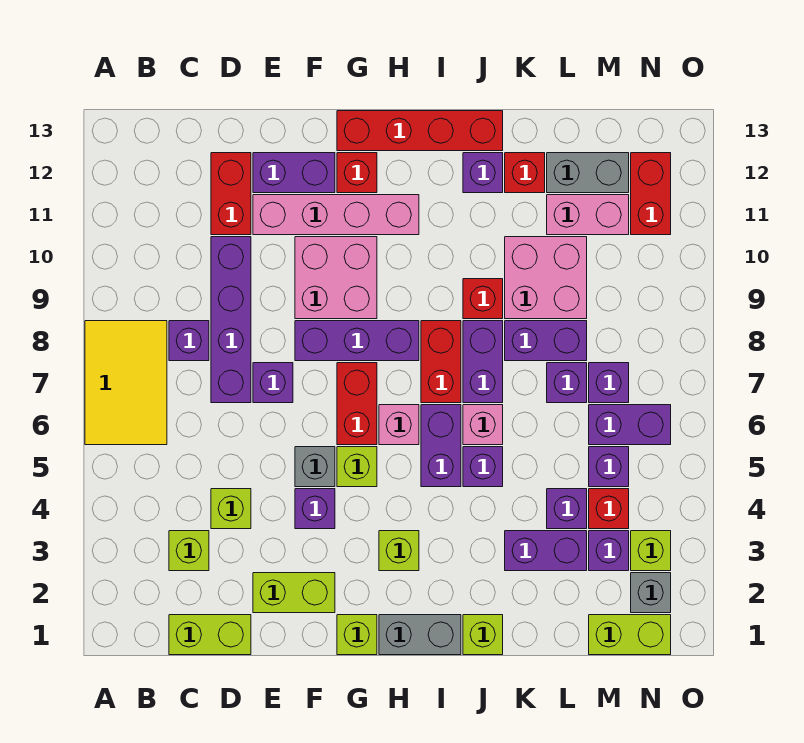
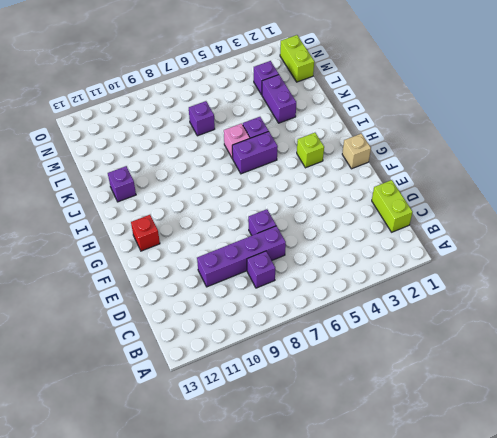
tan 1x1 brick [342,134,371,169] -> lime 1x1 brick [337,615,377,655]
none -> yellow 2x3 tile [85,321,167,445]
none -> lime 1x1 brick [169,531,209,571]
none -> lime 1x1 brick [211,489,251,529]
none -> red 1x2 brick [211,153,251,235]

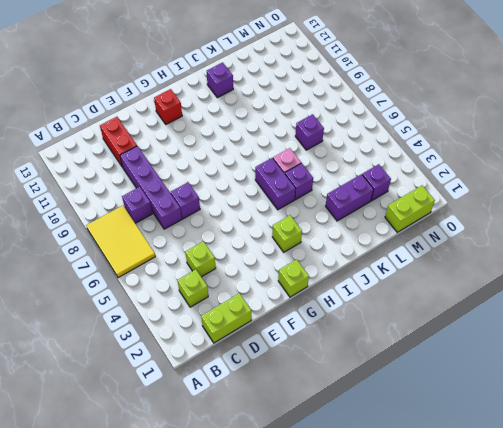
none -> lime 1x2 brick [253,573,335,613]
none -> pink 1x4 brick [253,195,419,235]
none -> purple 1x2 brick [253,153,335,193]
none -> purple 1x1 brick [295,489,335,529]

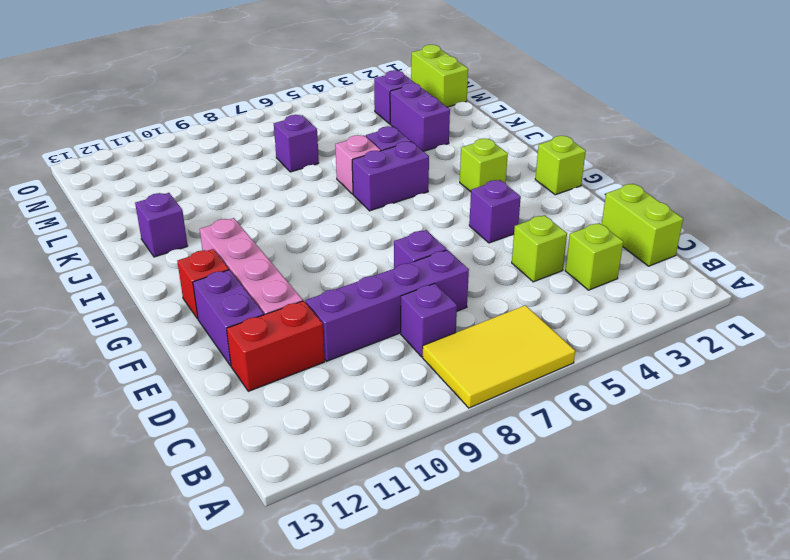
none -> lime 1x2 brick [253,573,335,613]
none -> grey 1x1 brick [295,447,335,487]
none -> purple 1x3 brick [295,321,419,361]
none -> pink 2x2 brick [295,237,377,319]

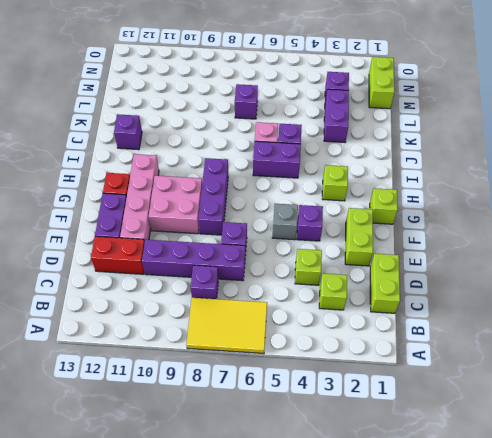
none -> lime 1x1 brick [337,447,377,487]
none -> red 1x2 brick [337,363,377,445]
none -> red 1x4 brick [337,111,503,151]
none -> grey 1x2 brick [379,615,461,655]

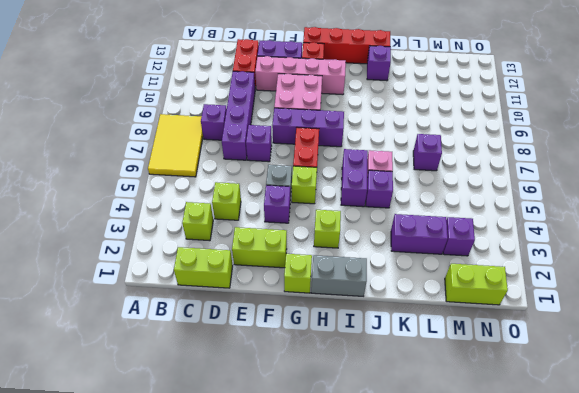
none -> pink 1x1 brick [379,405,419,445]
none -> red 1x2 brick [421,321,461,403]
none -> lime 1x1 brick [463,615,503,655]
none -> purple 1x2 brick [463,321,503,403]

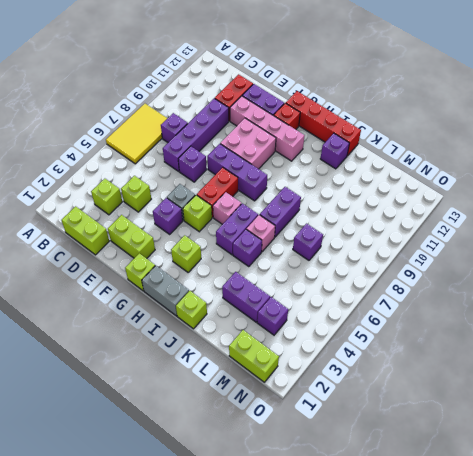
none -> red 1x2 brick [421,321,461,403]
none -> red 1x1 brick [463,279,503,319]
none -> purple 1x2 brick [505,321,587,361]
none -> pink 2x2 brick [505,237,587,319]

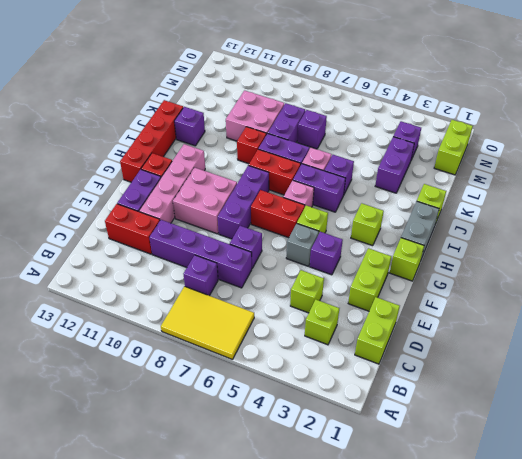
none -> red 1x1 brick [505,153,545,193]
none -> purple 1x1 brick [547,489,587,529]
none -> pink 1x2 brick [547,195,629,235]
none -> grey 1x2 brick [547,153,629,193]

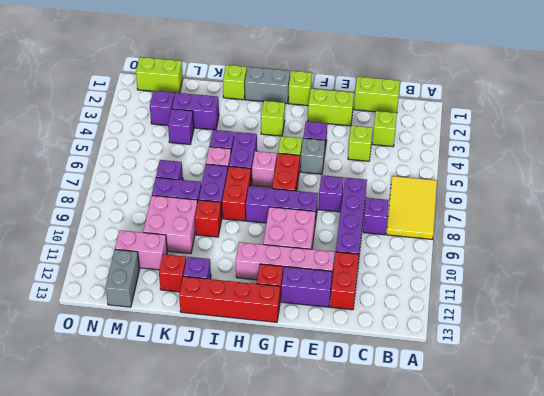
grey 1x2 brick [105,249,140,307] -> grey 1x2 brick turned to [547,153,629,193]
none -> red 1x1 brick [589,489,629,529]
none -> purple 1x1 brick [589,447,629,487]
none -> purple 1x2 brick [589,405,671,445]
none -> purple 1x1 brick [589,363,629,403]

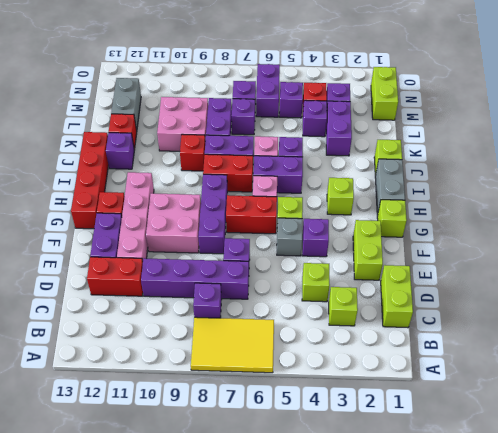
none -> pink 1x2 brick [547,195,629,235]
none -> grey 1x1 brick [631,573,671,613]
none -> lime 1x1 brick [631,531,671,571]
none -> red 1x2 brick [631,153,671,235]

